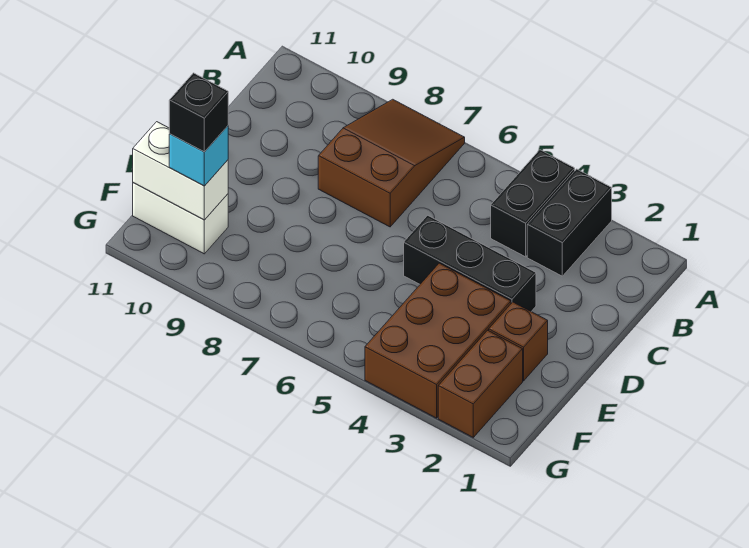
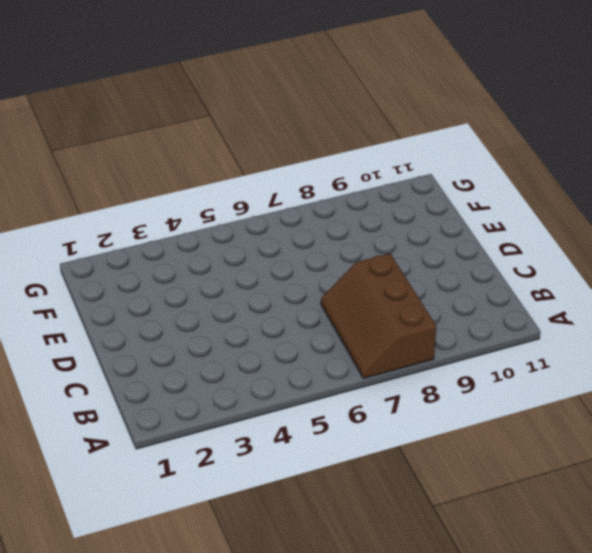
brown 2x3 slope [321,253,436,378] -> brown 2x3 slope turned to [318,99,465,227]
none -> black 1x2 brick [527,169,612,276]
none -> black 1x2 brick [491,150,575,257]

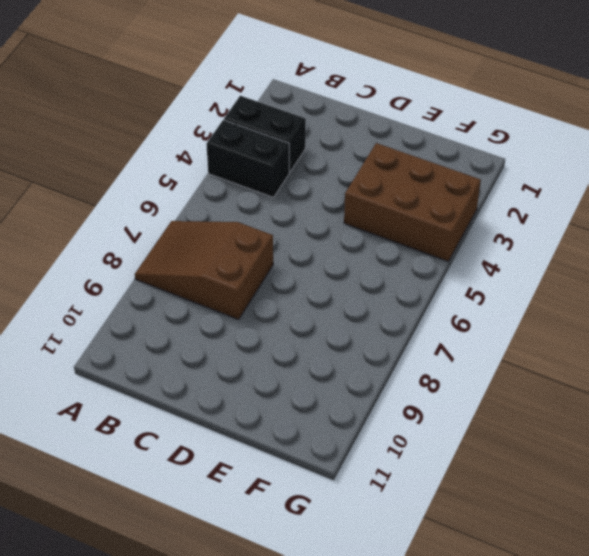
none -> black 1x3 brick [404,215,536,311]
none -> brown 1x1 brick [489,302,548,381]

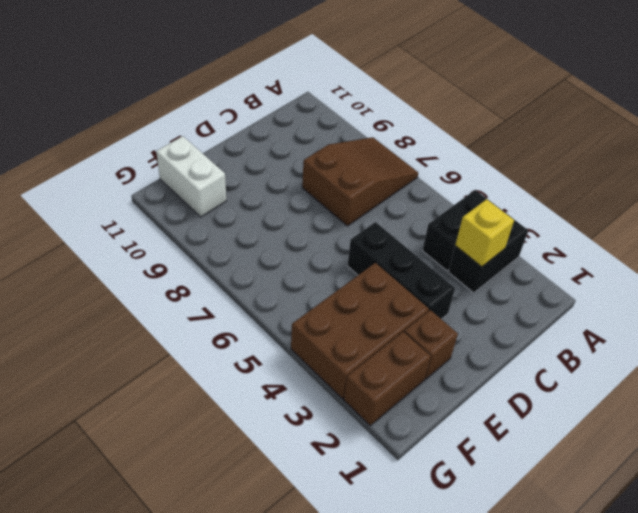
yellow 1x1 brick [455,199,514,267] -> none
none -> white 1x2 brick [133,122,228,220]
none -> cyan 1x1 brick [169,126,228,186]

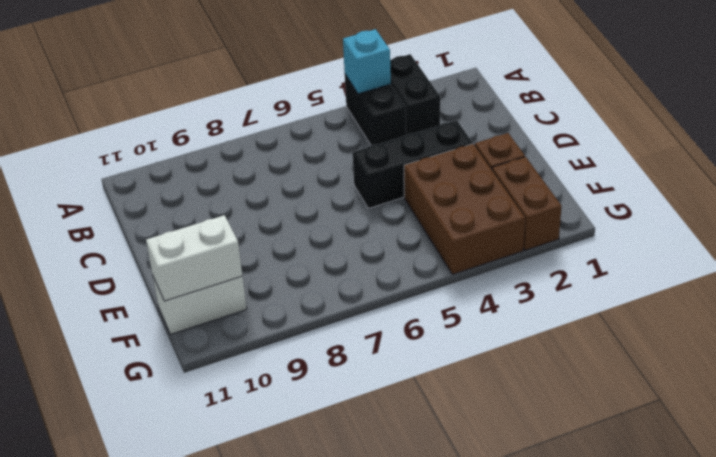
cyan 1x1 brick [343,29,391,94] -> cyan 1x1 brick moved to [169,126,228,186]
none -> brown 2x3 slope [318,99,465,227]
none -> black 1x1 brick [169,73,228,152]

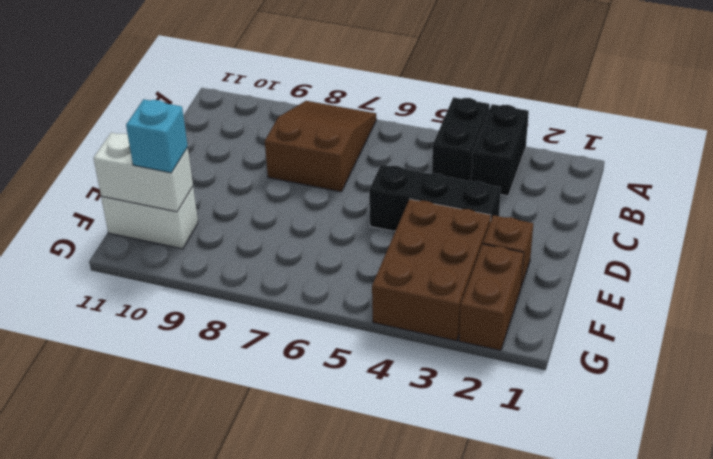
none -> black 1x1 brick [169,73,228,152]

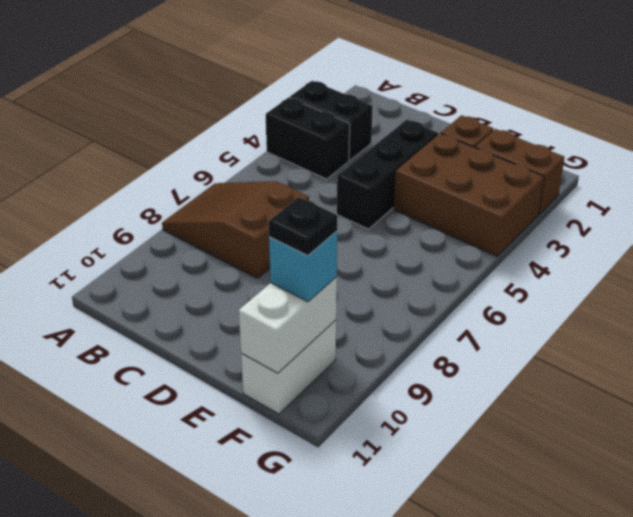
black 1x1 plate [269,197,338,256] -> black 1x1 brick [169,73,228,152]

